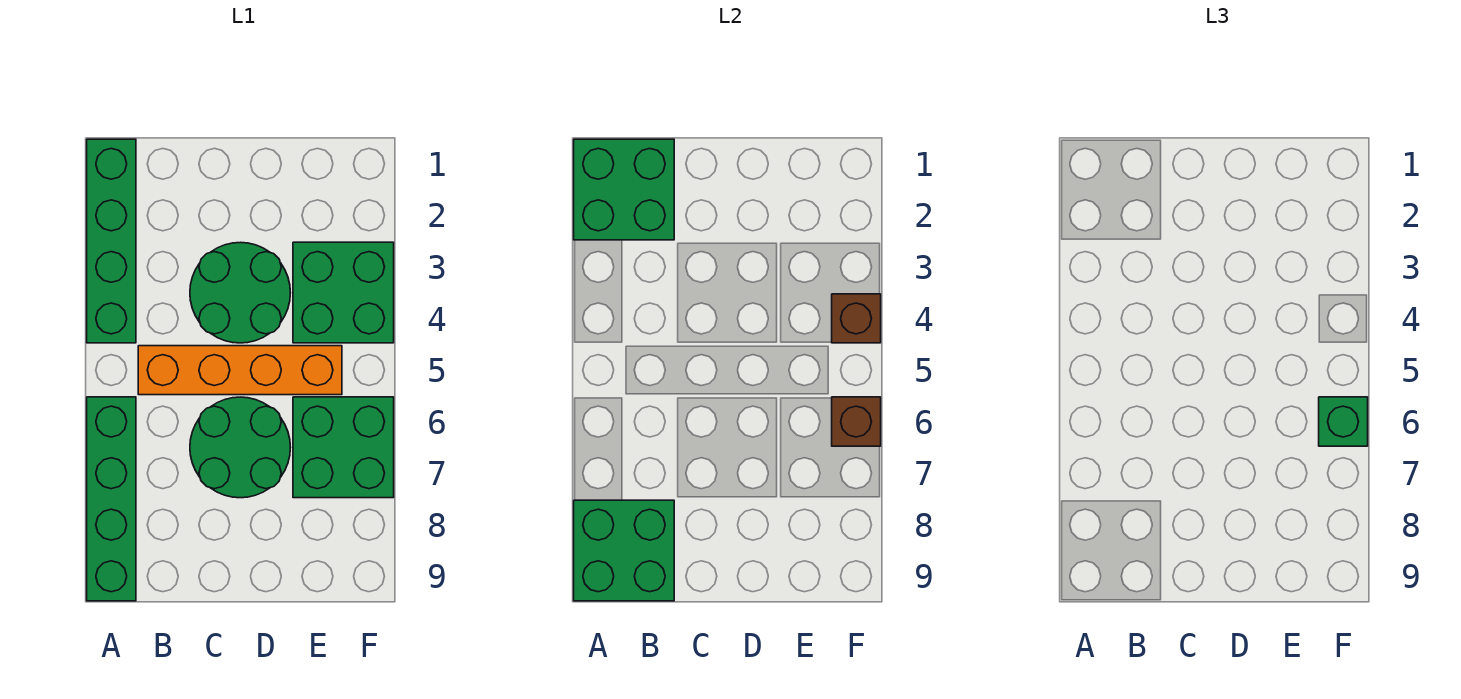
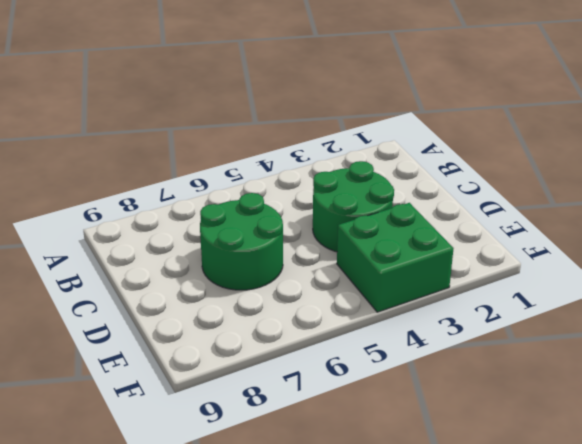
none -> green 1x4 brick [87,139,136,343]
none -> green 1x4 brick [87,397,136,601]
none -> orange 1x4 brick [138,346,342,395]

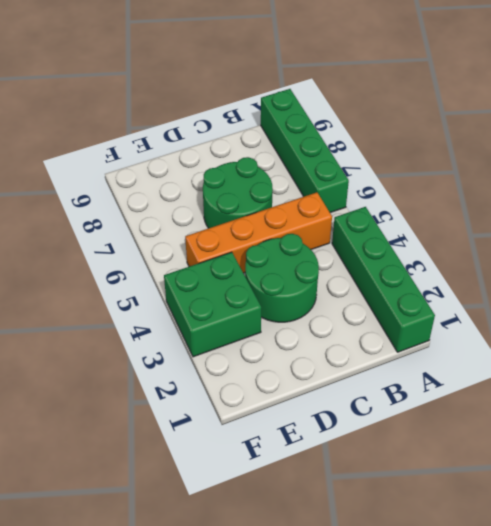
none -> green 2x2 brick [293,397,394,498]
none -> green 2x2 brick [574,139,674,240]
none -> green 2x2 brick [574,500,674,601]

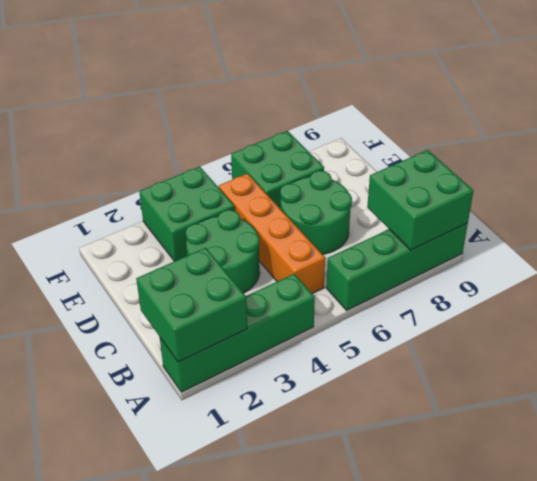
none -> brown 1x1 brick [832,294,881,343]
none -> brown 1x1 brick [832,397,881,446]
none -> green 1x1 brick [1319,397,1368,446]

